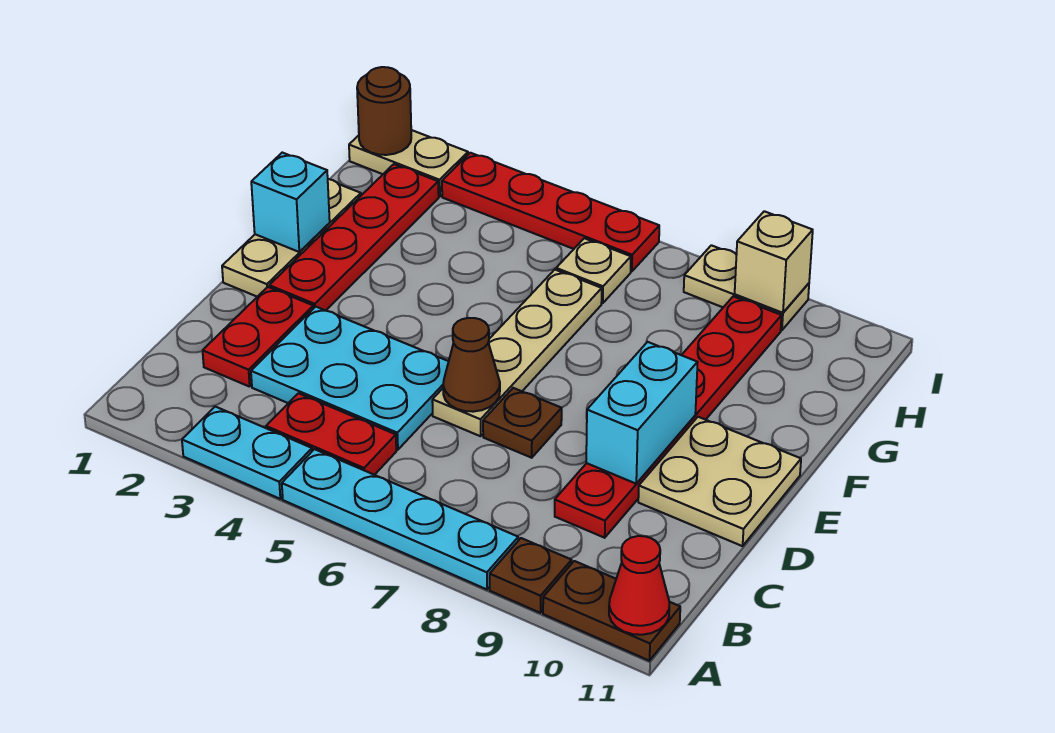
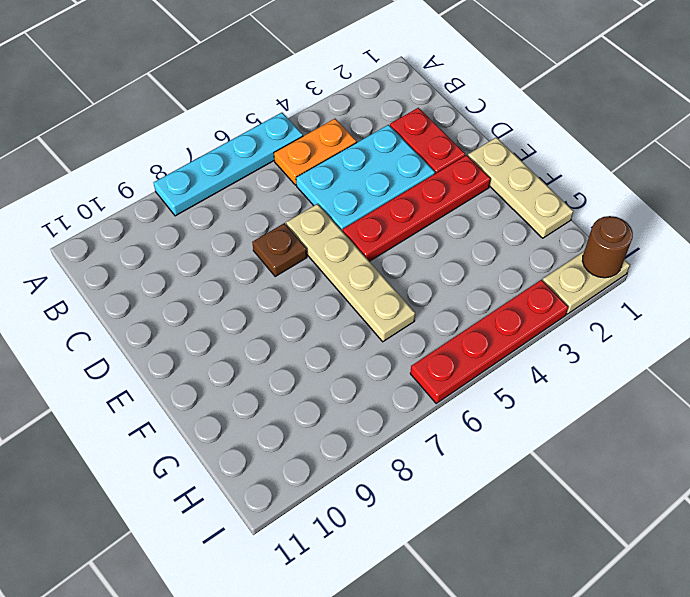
orange 1x2 plate [274,119,357,185] -> red 1x2 plate [266,393,396,475]
red 1x4 plate [343,155,491,261] -> red 1x4 plate turned to [269,164,439,311]
none -> cyan 1x2 plate [182,407,312,499]
none -> brown 1x1 plate [490,538,572,613]
none -> brown 1x2 plate [543,561,680,661]

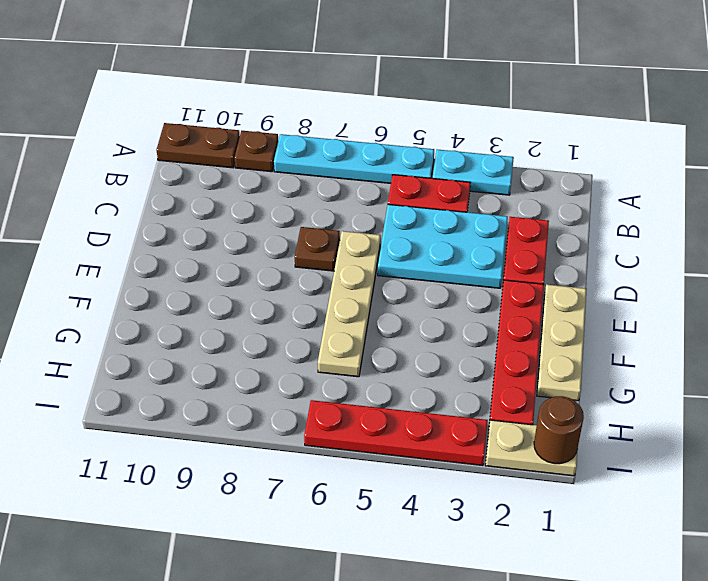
none -> red 1x6 plate [555,296,782,538]
none -> tan 2x2 plate [638,417,801,546]
none -> tan 1x1 plate [556,238,631,303]

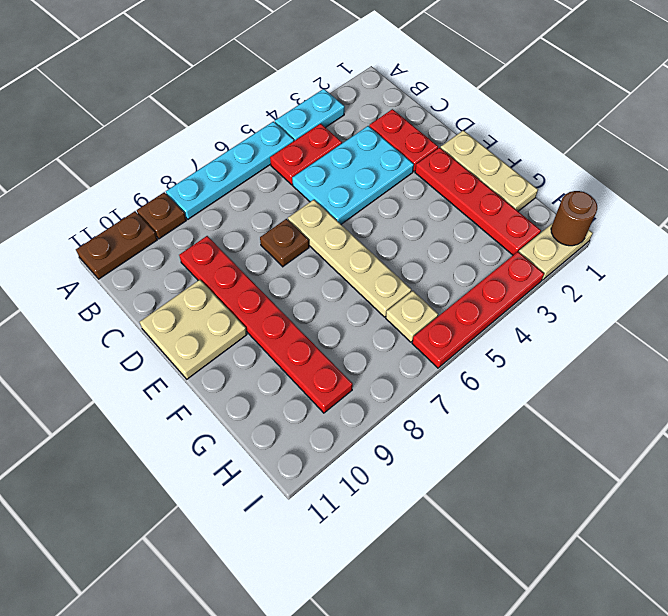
none -> tan 1x2 plate [684,245,809,330]
none -> red 1x1 cone [609,536,670,635]
none -> brown 1x1 cone [443,318,500,412]

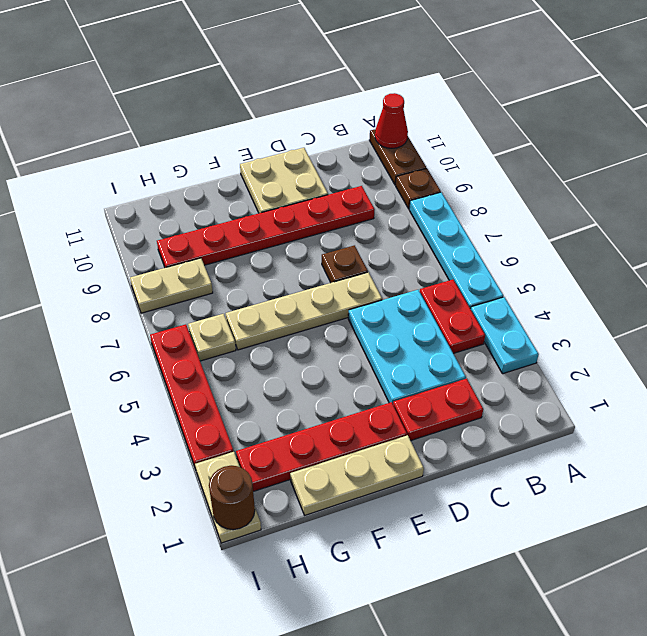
tan 1x2 plate [130,258,213,313] -> tan 1x2 plate turned to [684,245,809,330]
none -> brown 1x1 cone [443,318,500,412]
none -> cyan 1x2 brick [586,342,698,484]
none -> cyan 1x1 brick [251,153,330,252]

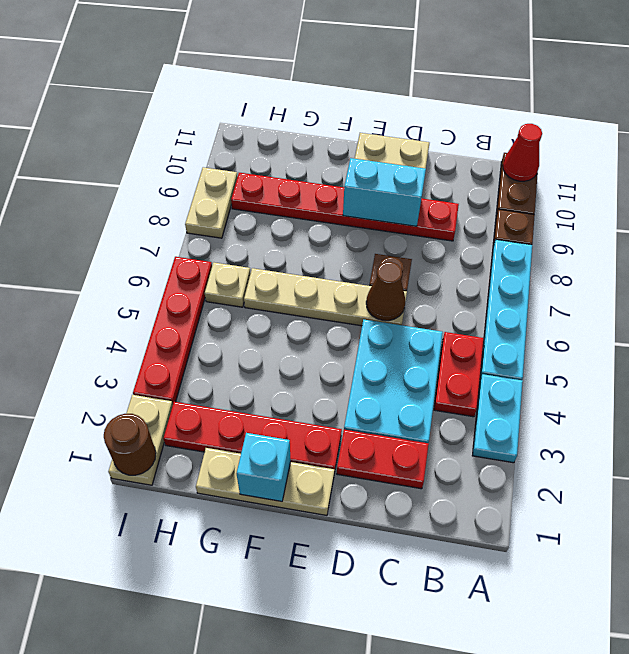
none -> tan 1x1 brick [735,211,813,313]

